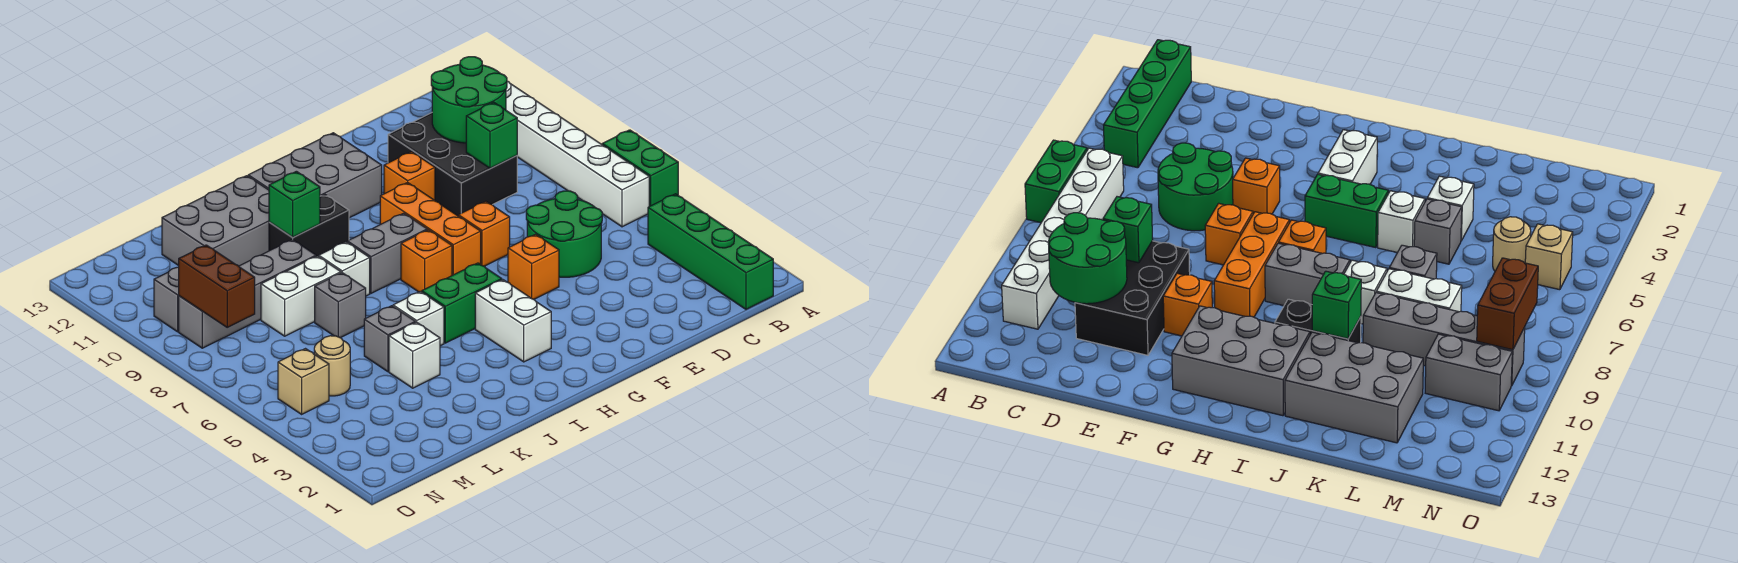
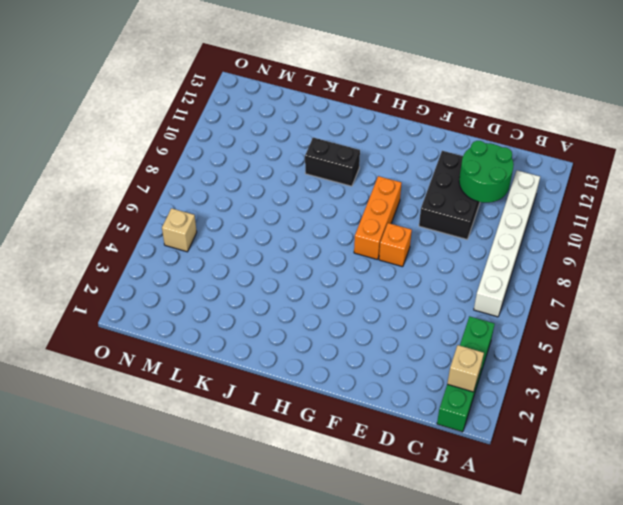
tan 1x1 brick [447,345,484,392] -> none
none -> green 1x2 brick [602,130,678,206]
none -> green 2x2 round brick [526,191,602,277]
none -> orange 1x1 brick [508,234,559,299]
none -> orange 1x1 brick [384,152,435,200]

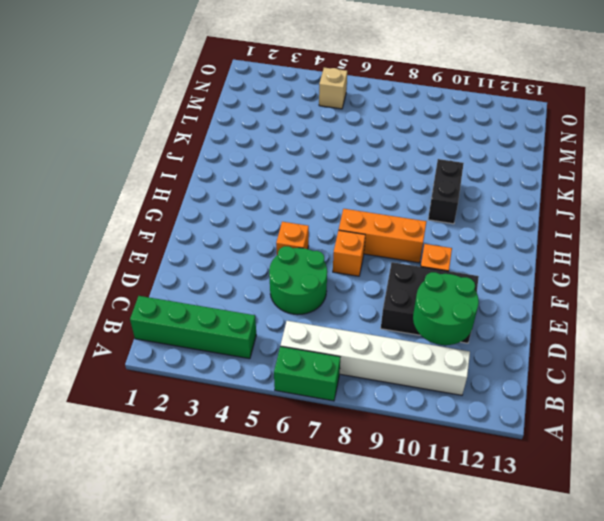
none -> grey 2x3 brick [248,133,382,218]
none -> white 1x2 brick [475,280,551,362]
none -> green 1x2 brick [422,263,502,343]
none -> orange 1x1 brick [401,230,452,292]

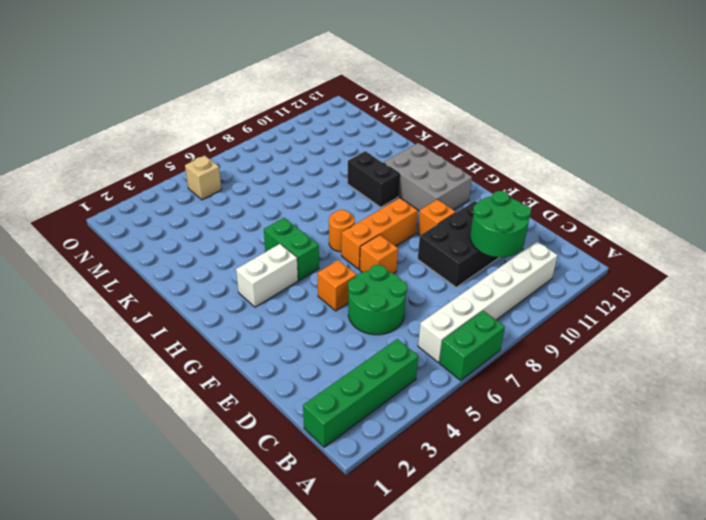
orange 1x1 round brick [329,210,355,252] -> orange 1x1 brick [401,230,452,292]
none -> grey 1x2 brick [347,213,427,293]
none -> white 1x1 brick [393,291,444,346]
none -> white 1x1 brick [319,242,370,296]
none -> grey 2x3 brick [162,176,269,266]

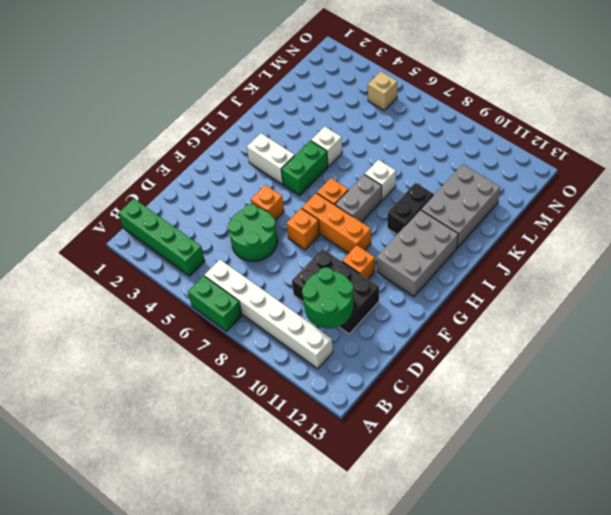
none -> white 1x1 brick [389,322,440,388]
none -> grey 1x1 brick [364,306,415,372]
none -> grey 1x1 brick [315,273,366,338]
none -> white 1x2 brick [261,256,341,336]

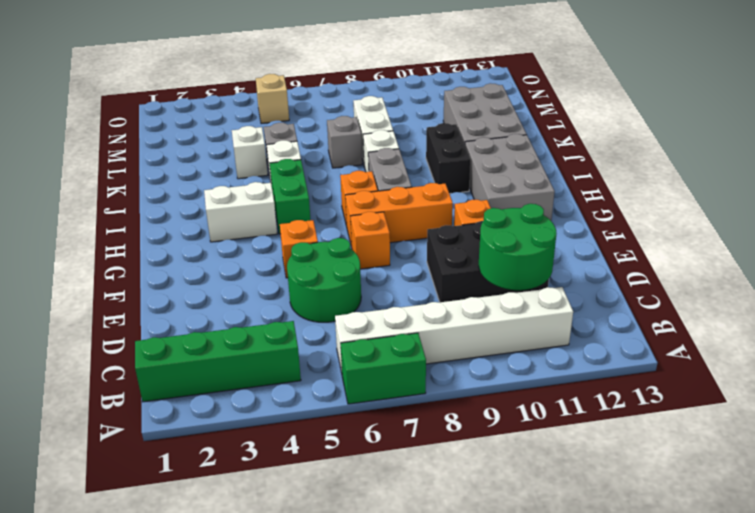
none -> grey 1x4 brick [179,239,316,348]
none -> tan 1x1 round brick [314,336,350,396]
none -> grey 1x2 brick [154,267,179,332]
none -> green 1x1 brick [466,102,517,168]

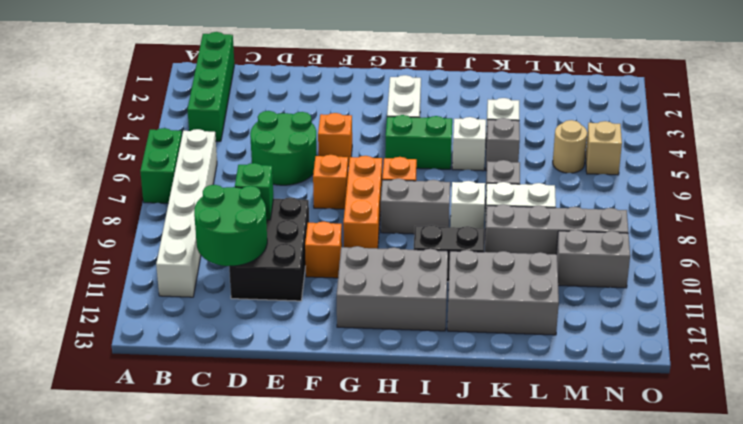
none -> green 1x1 brick [269,171,320,237]
none -> brown 1x2 brick [179,245,255,327]

